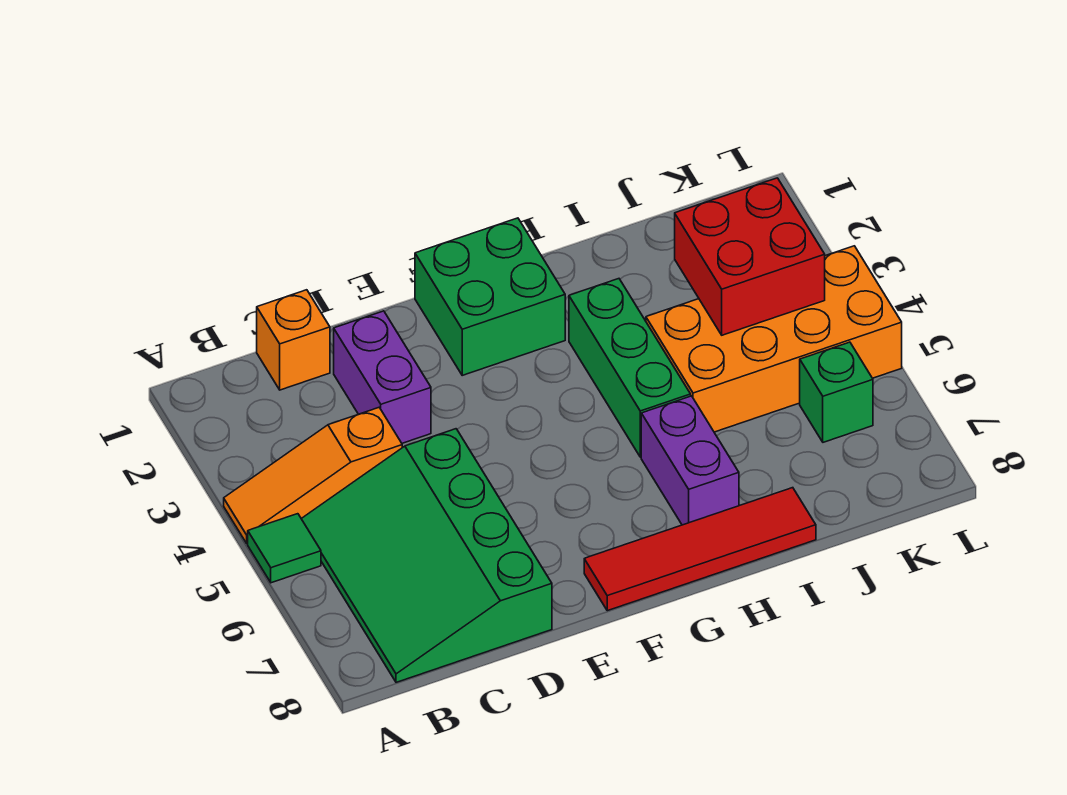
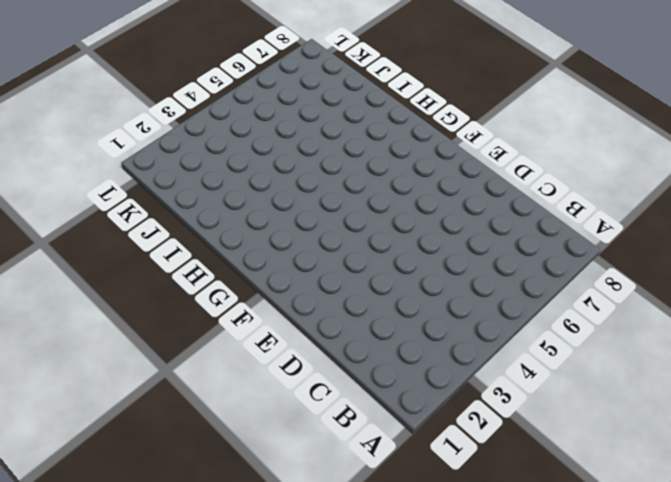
none -> orange 1x3 slope [224,408,402,543]
none -> green 1x1 tile [248,514,321,583]
none -> green 3x4 slope [301,429,552,682]

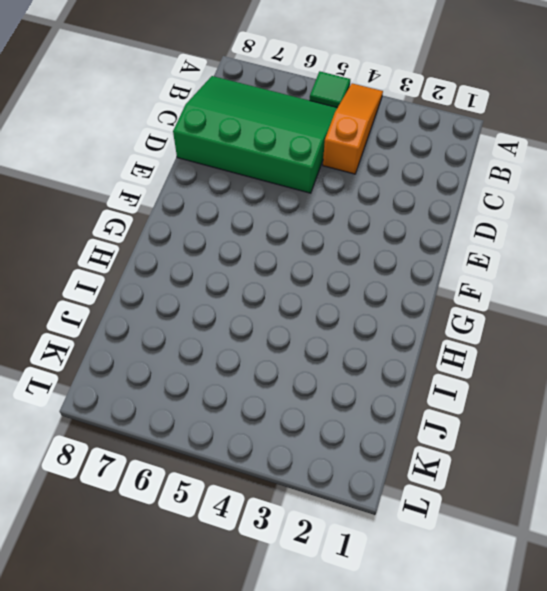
none -> orange 1x1 brick [257,290,330,390]
none -> purple 1x2 brick [334,311,431,443]
none -> green 2x2 brick [415,218,565,375]

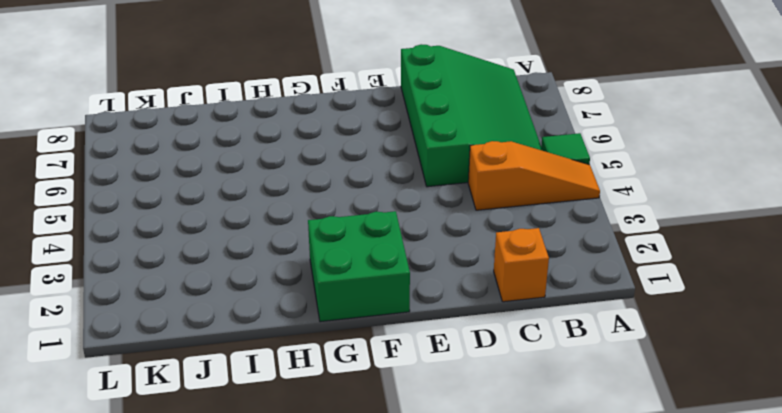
none -> purple 1x2 brick [334,311,431,443]
none -> red 1x4 tile [584,488,816,611]
none -> green 1x3 brick [569,279,691,457]

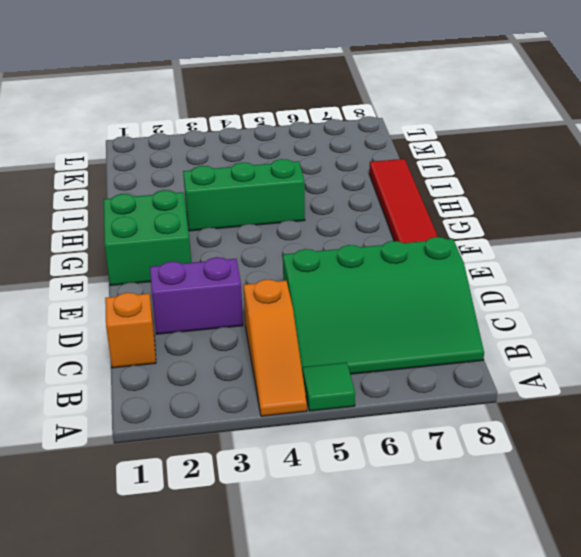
none -> purple 1x2 brick [641,396,739,525]
none -> orange 2x4 brick [646,246,902,432]
none -> green 1x1 brick [800,342,873,442]

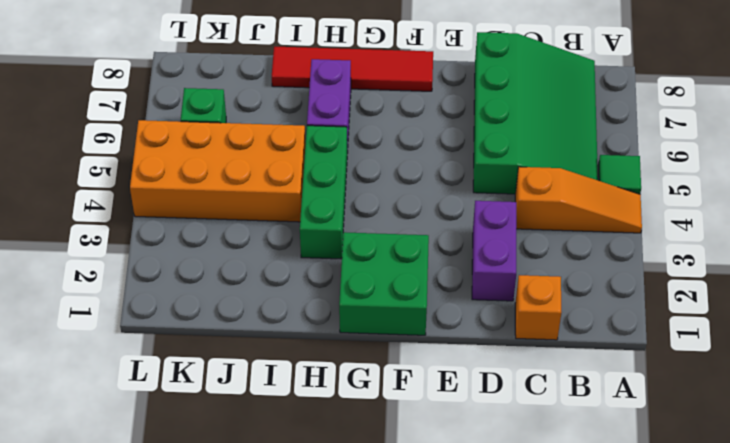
none -> red 2x2 brick [675,178,825,335]

